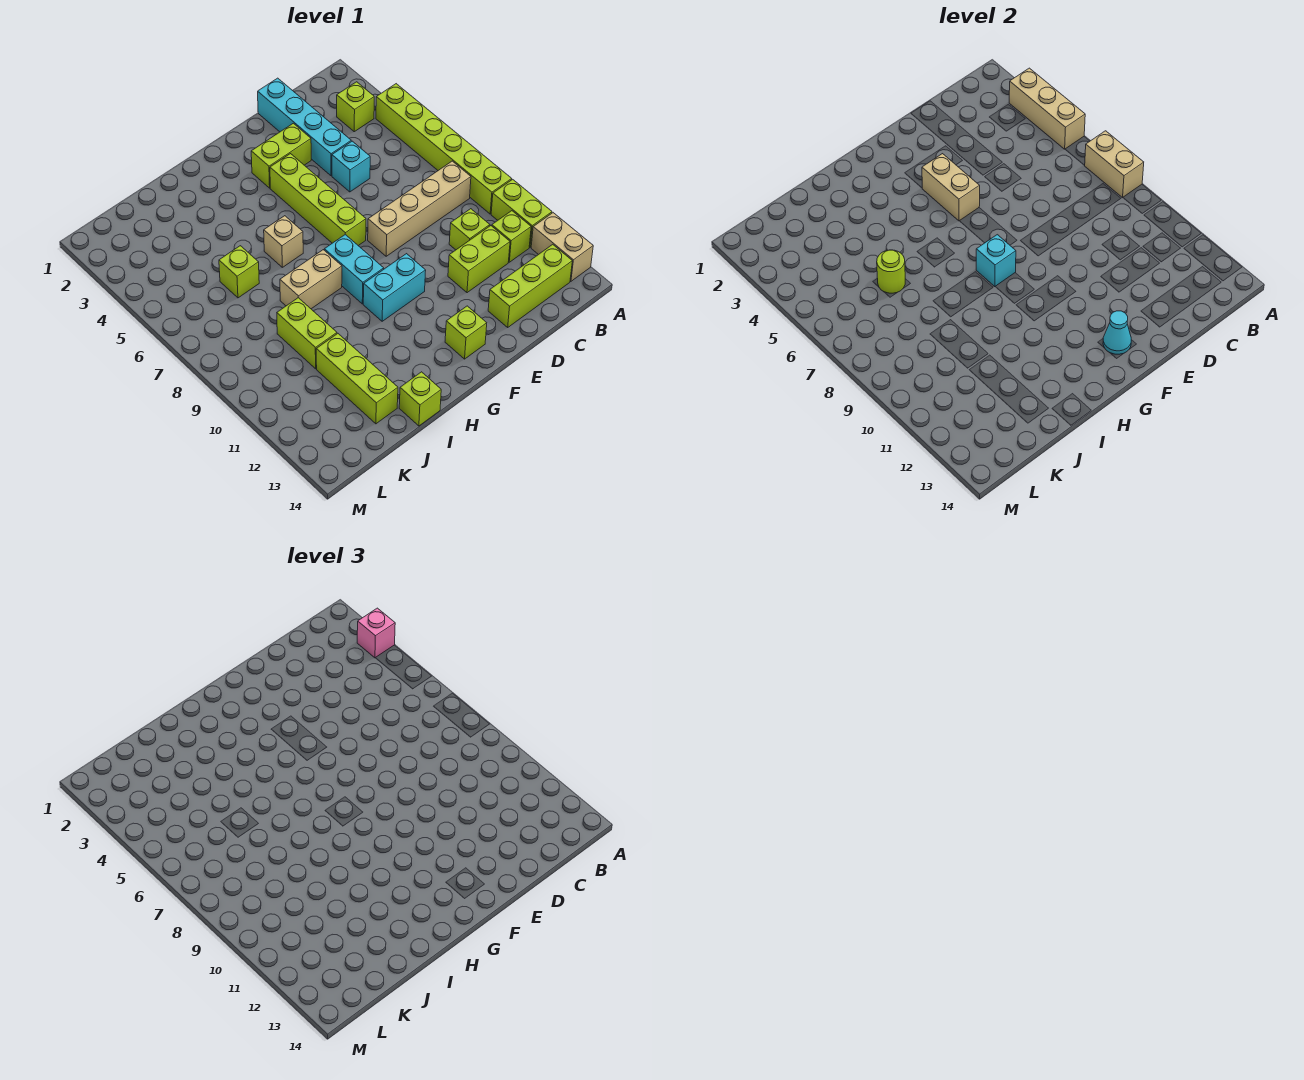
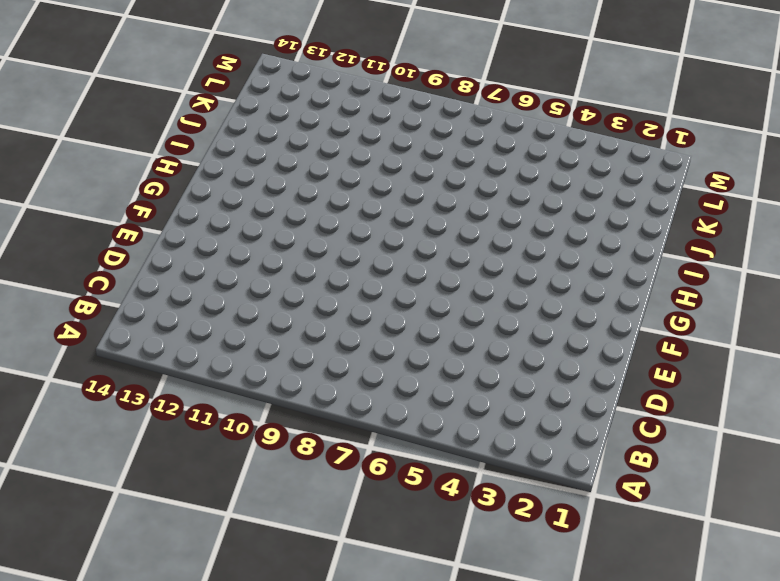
none -> lime 1x6 brick [376,84,512,214]
none -> lime 1x2 brick [491,179,552,247]
none -> tan 1x2 brick [531,213,593,281]

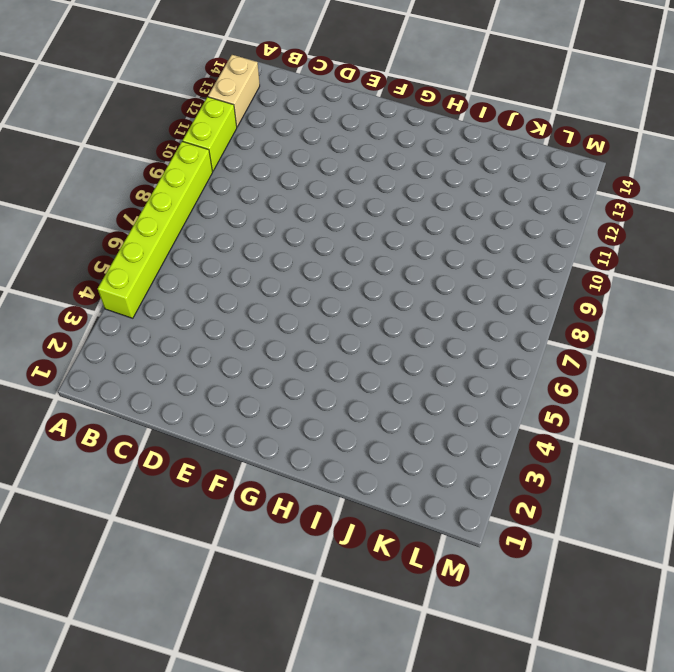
none -> lime 1x1 brick [337,82,374,132]
none -> tan 1x4 brick [368,161,471,256]
none -> lime 1x1 brick [492,211,531,262]

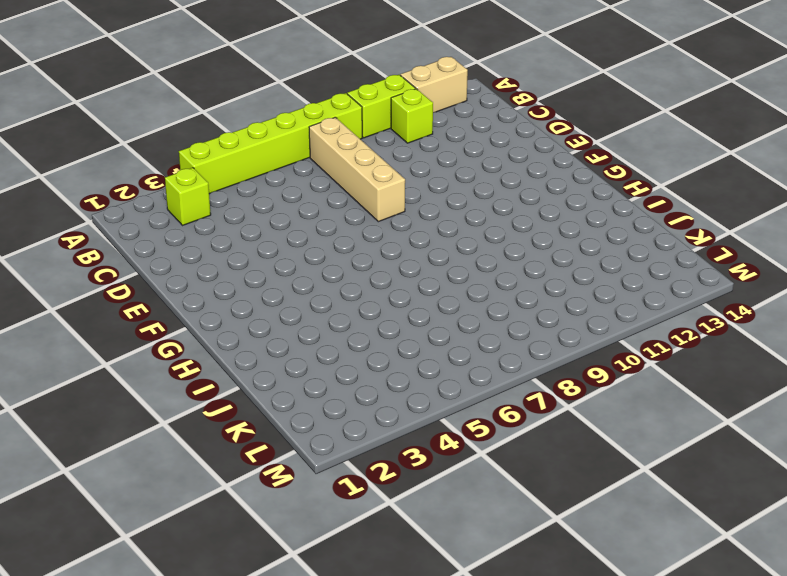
none -> lime 1x3 brick [488,244,572,327]
none -> lime 1x1 brick [449,209,490,250]
none -> lime 1x2 brick [448,226,510,293]

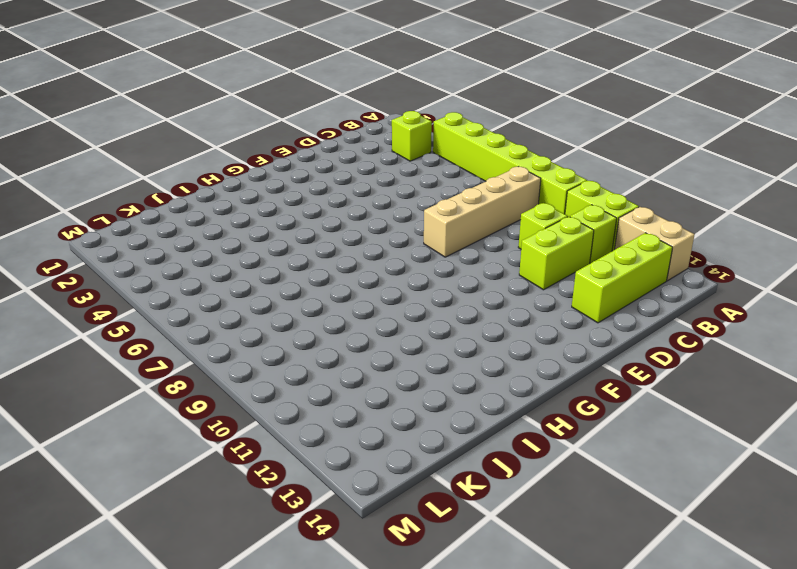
none -> cyan 1x4 brick [258,78,351,176]
none -> cyan 1x1 brick [332,141,370,192]
none -> lime 1x2 brick [251,123,311,188]

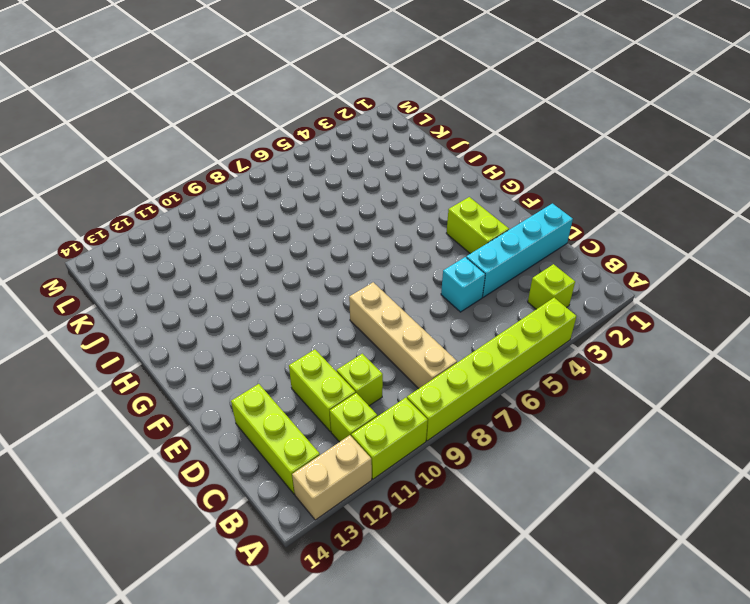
none -> lime 1x4 brick [270,154,366,246]
none -> cyan 1x2 brick [363,254,426,321]
none -> lime 1x1 brick [445,306,487,359]

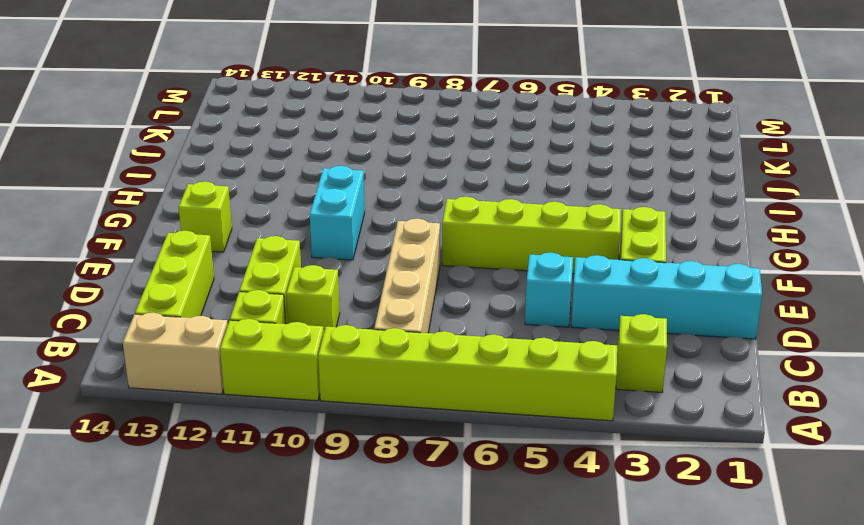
none -> cyan 1x2 brick [324,235,384,304]
none -> tan 1x1 brick [264,216,303,267]
none -> tan 1x2 brick [280,250,342,309]

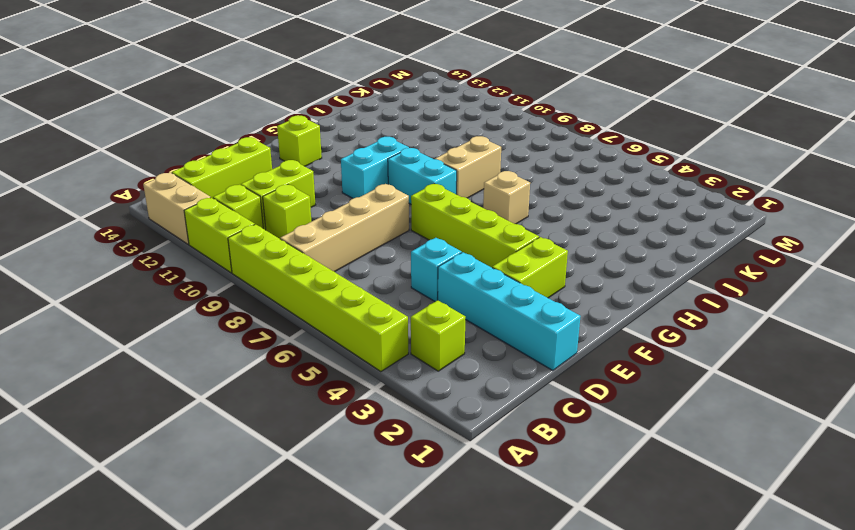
none -> lime 1x1 brick [399,372,441,426]
none -> lime 1x1 brick [219,246,259,298]
none -> lime 1x2 brick [277,298,337,369]

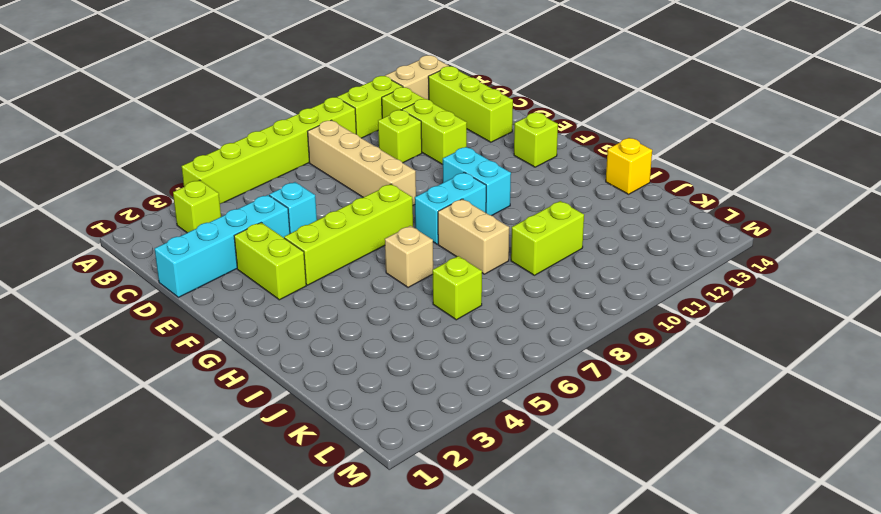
yellow 1x1 brick [606,138,652,194] -> lime 1x1 brick [399,372,441,426]
none -> lime 1x3 brick [316,334,398,424]
none -> tan 1x3 brick [1009,68,1085,149]
none -> tan 1x2 brick [1084,131,1144,198]

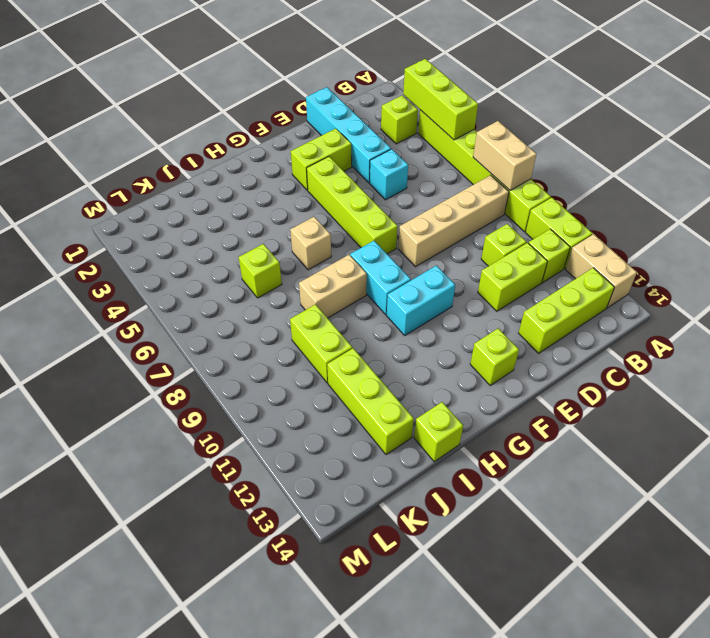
lime 1x3 brick [403,59,478,140] -> tan 1x3 brick [1009,68,1085,149]
none -> tan 1x2 brick [922,154,980,221]
none -> cyan 1x1 cone [1103,311,1131,354]
none -> cyan 1x1 brick [976,235,1016,287]

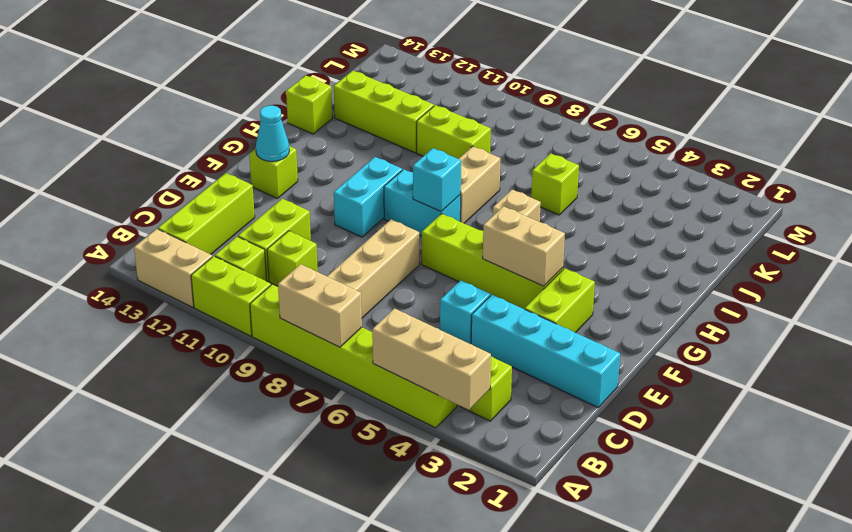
none -> lime 1x1 round brick [877,250,905,293]
none -> pink 1x1 brick [357,608,395,658]

